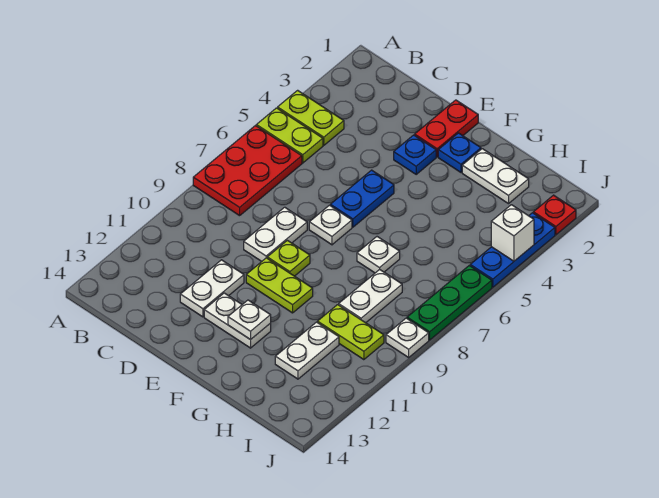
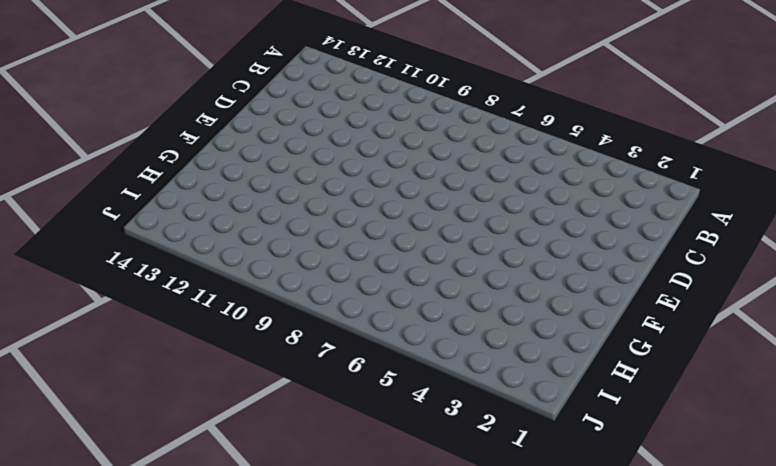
none -> lime 1x2 plate [278,90,344,145]
none -> lime 1x2 plate [256,108,323,163]
none -> red 2x3 plate [193,126,302,216]

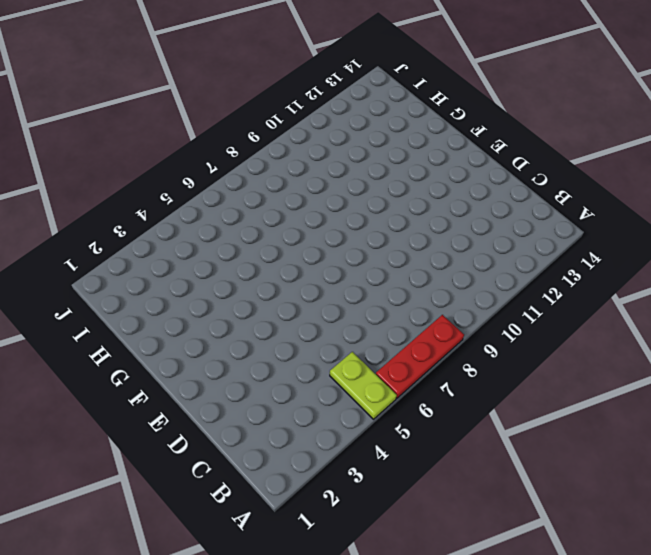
red 1x3 plate [376,315,464,398] -> red 2x3 plate [193,126,302,216]
none -> lime 1x2 plate [278,90,344,145]
none -> white 1x2 plate [244,207,307,262]
none -> white 1x2 plate [180,260,244,317]

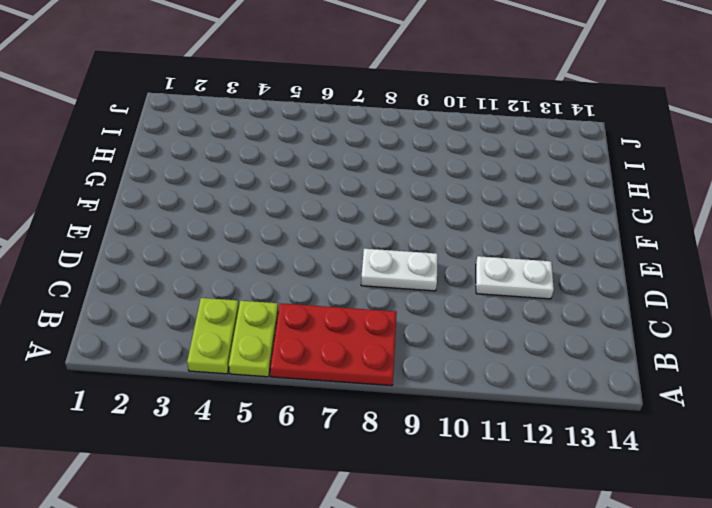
none -> red 1x2 plate [415,100,478,157]
none -> blue 1x1 plate [394,135,436,174]
none -> blue 1x2 plate [330,170,394,227]

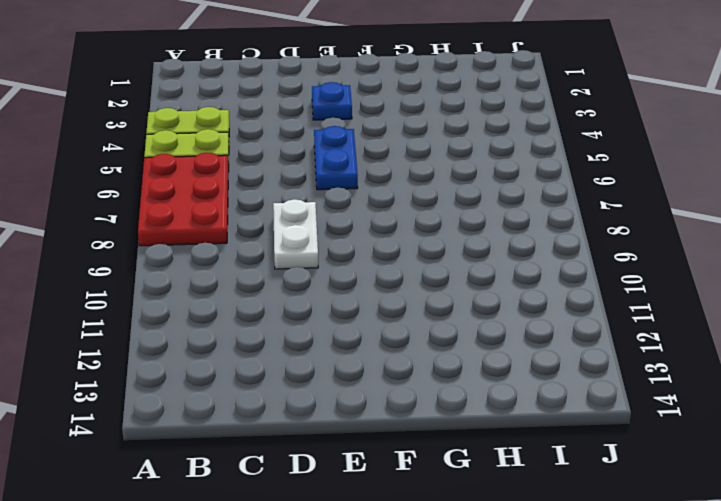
none -> white 1x2 plate [180,260,244,317]
none -> red 1x2 plate [415,100,478,157]
none -> white 1x1 plate [309,205,352,245]

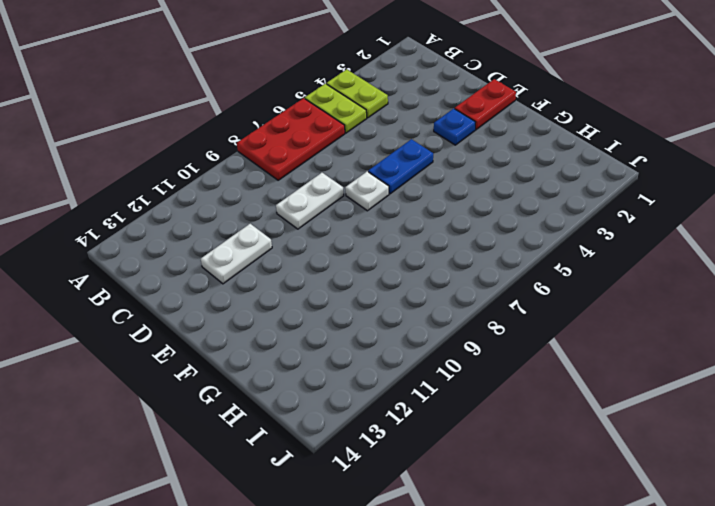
none -> lime 1x1 plate [267,240,310,276]
none -> lime 1x2 plate [246,258,313,313]
none -> white 1x2 plate [204,293,271,348]

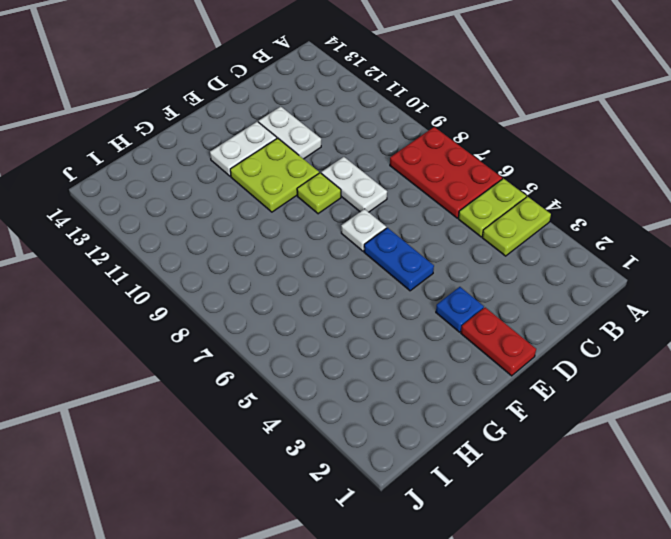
lime 2x2 plate [230,138,319,212] -> lime 1x2 plate [246,258,313,313]
none -> blue 1x1 plate [438,133,481,172]
none -> white 1x2 plate [462,149,529,204]
none -> white 1x1 plate [357,237,400,273]

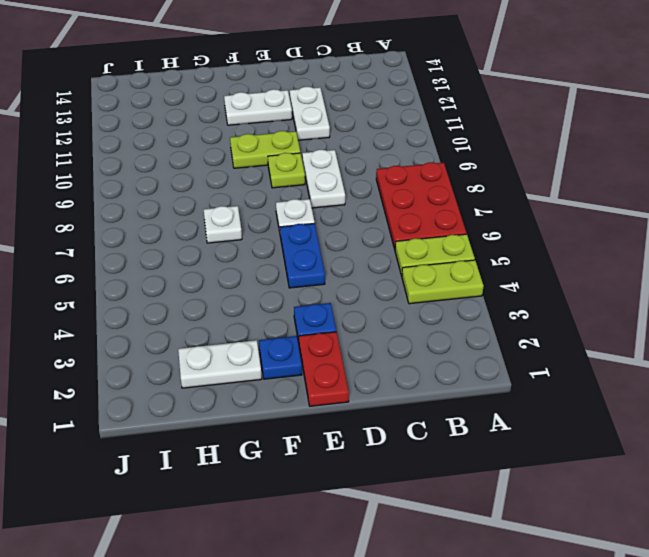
none -> white 1x2 plate [339,269,402,323]
none -> lime 1x2 plate [318,305,384,360]
none -> white 1x2 plate [275,322,339,379]

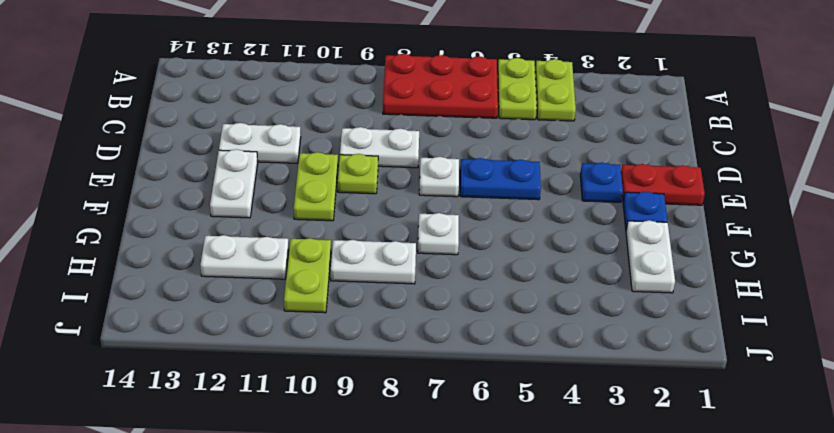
none -> red 1x1 plate [533,195,576,235]
none -> blue 1x3 plate [470,213,555,287]
none -> green 1x3 plate [407,265,492,340]

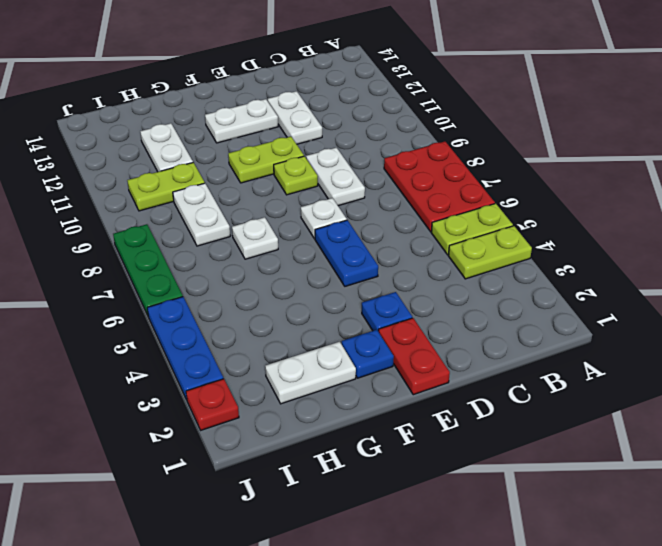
none -> white 1x1 plate [386,318,429,357]
none -> white 1x1 plate [228,300,271,340]
none -> white 1x1 brick [491,205,534,261]

